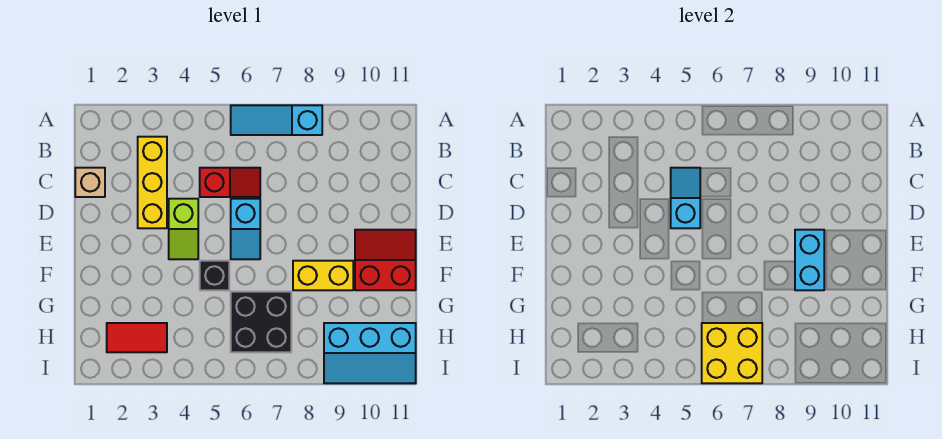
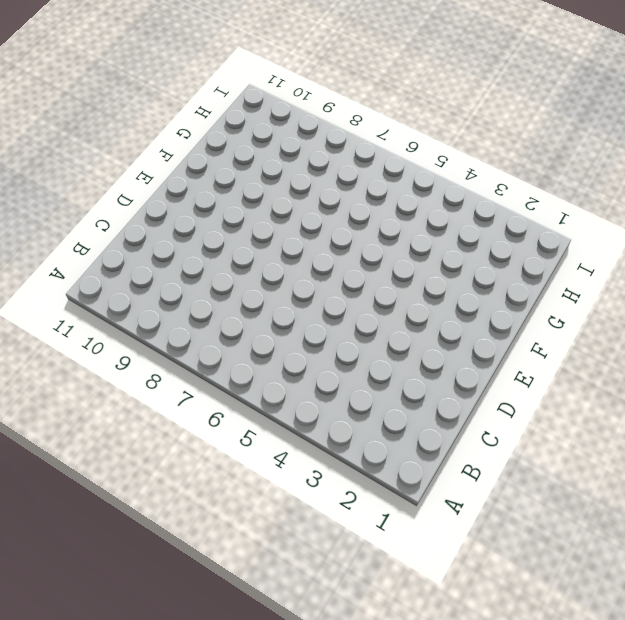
none -> cyan 1x3 slope [231,105,322,135]
none -> yellow 1x3 brick [138,137,167,228]
none -> tan 1x1 brick [75,168,105,197]

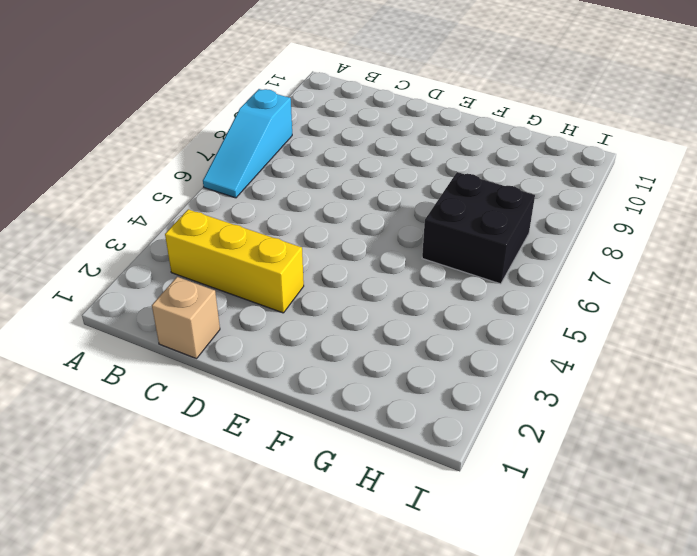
none -> red 1x2 slope [200,168,260,197]
none -> lime 1x2 slope [169,199,198,259]
none -> cyan 1x2 slope [231,199,260,259]

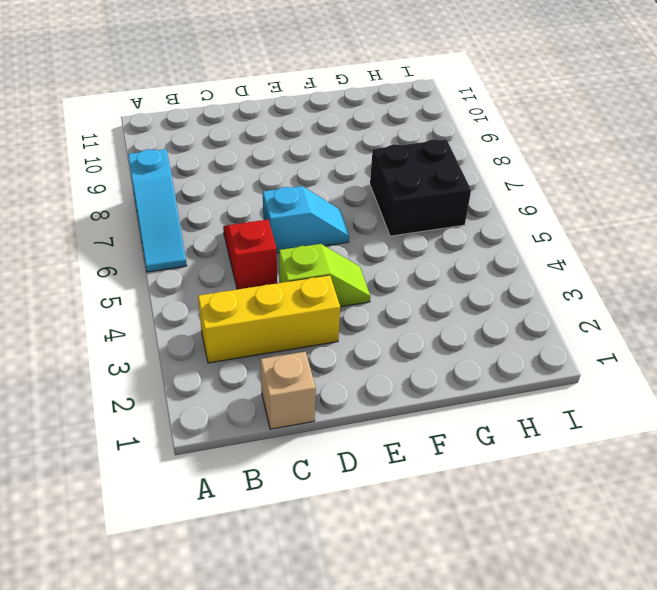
none -> red 2x2 slope [355,230,416,290]
none -> black 1x1 brick [200,261,229,290]
none -> yellow 1x2 brick [293,261,353,290]

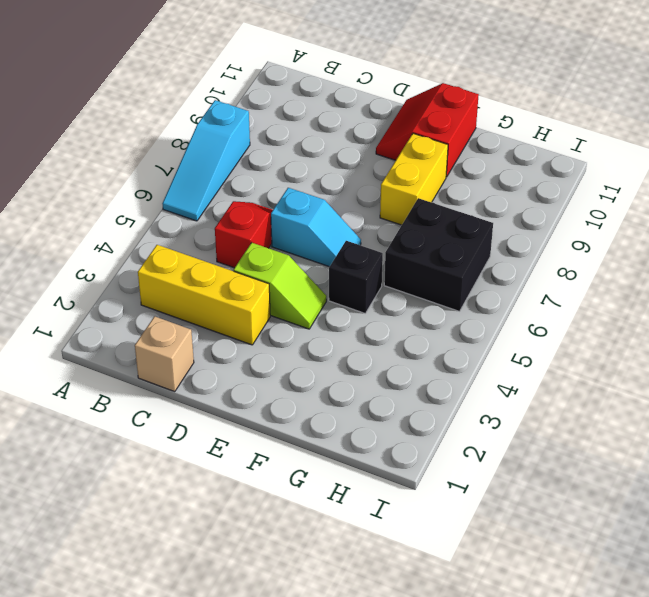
none -> red 1x2 tile [107,323,167,352]
none -> cyan 2x3 slope [324,323,416,383]
none -> cyan 1x2 slope [671,168,700,228]

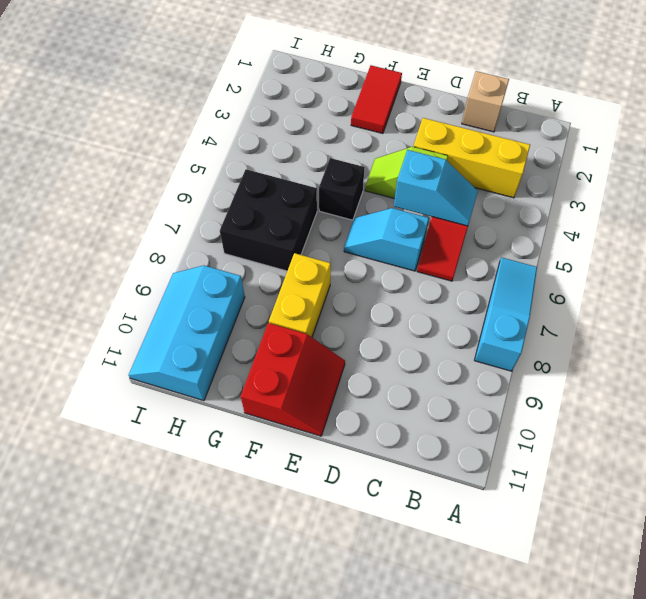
red 1x2 tile [351,65,402,134] -> red 1x2 tile moved to [107,323,167,352]
none -> cyan 1x2 brick [795,230,824,290]
none -> yellow 2x2 brick [702,323,762,383]

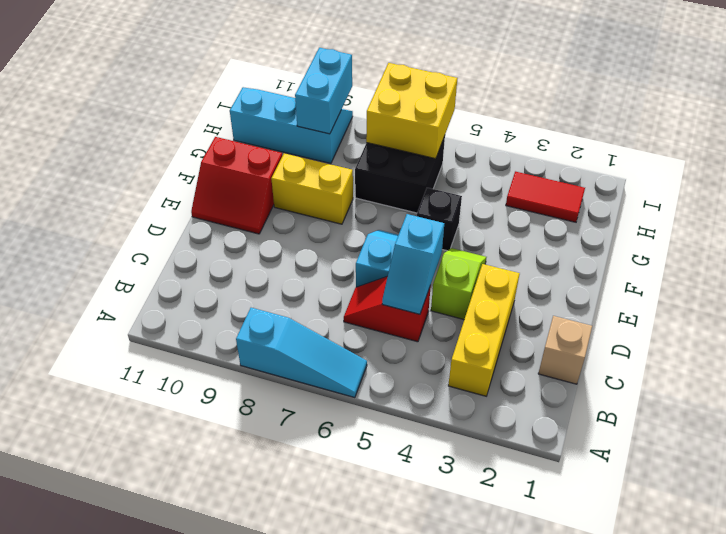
cyan 1x2 brick [295,48,352,134] -> cyan 1x2 brick moved to [795,230,824,290]

